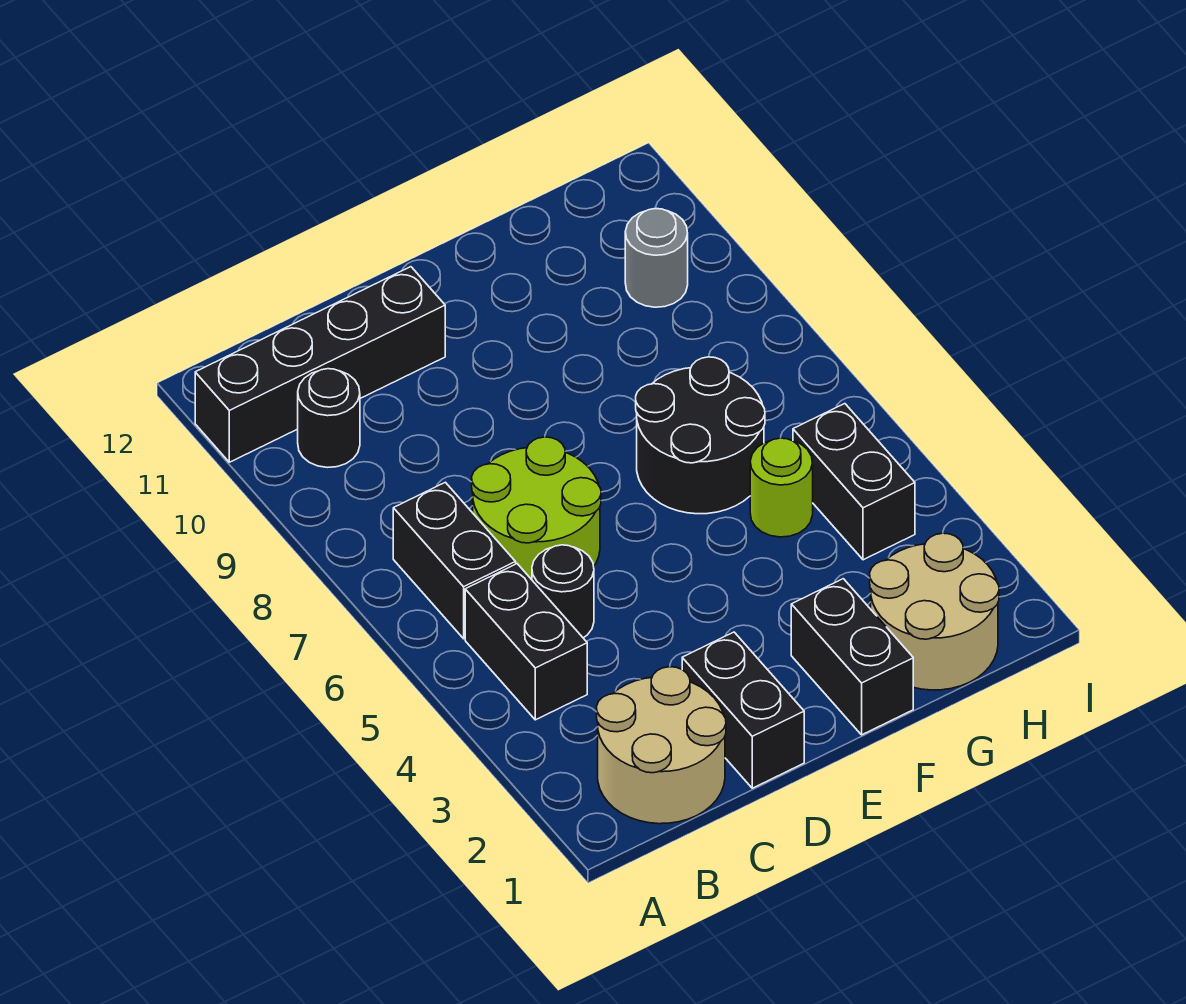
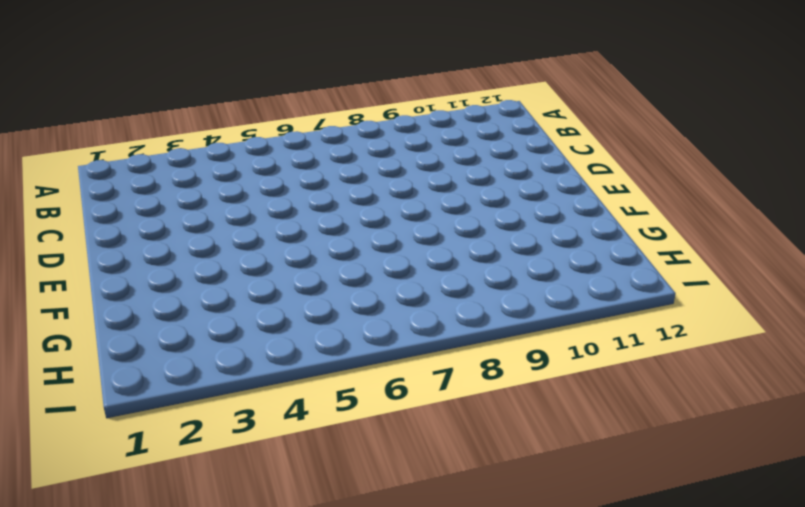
none -> black 1x4 brick [195,267,445,462]
none -> tan 2x2 round brick [597,667,726,824]
none -> black 1x2 brick [465,564,587,720]

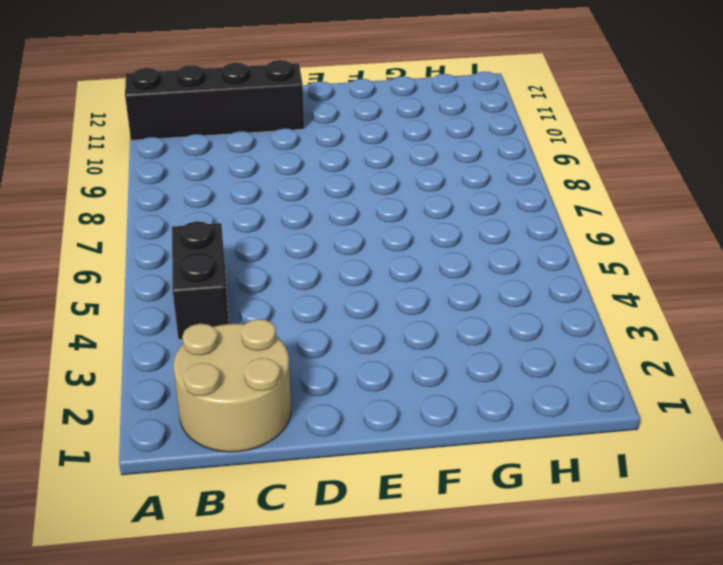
none -> black 1x2 brick [393,482,516,639]
none -> black 1x1 round brick [298,369,360,467]
none -> black 1x1 round brick [532,545,594,638]

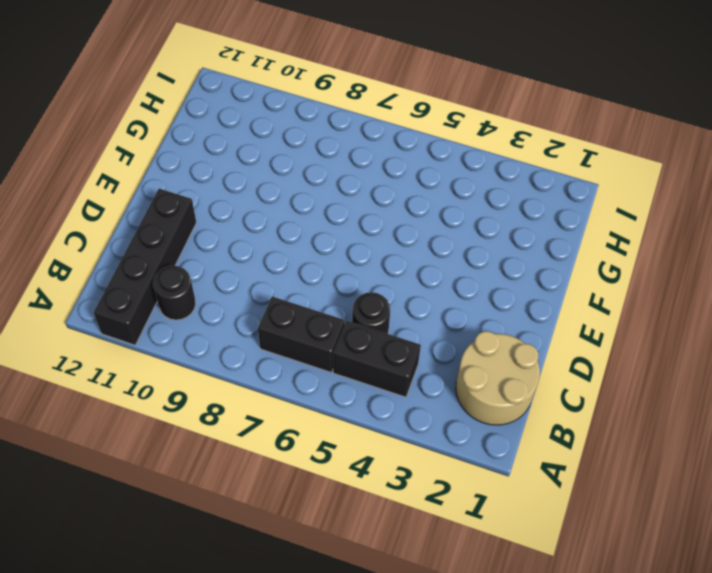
none -> lime 2x2 round brick [472,437,601,580]
none -> black 1x2 brick [682,632,804,788]
none -> black 1x2 brick [791,579,913,735]

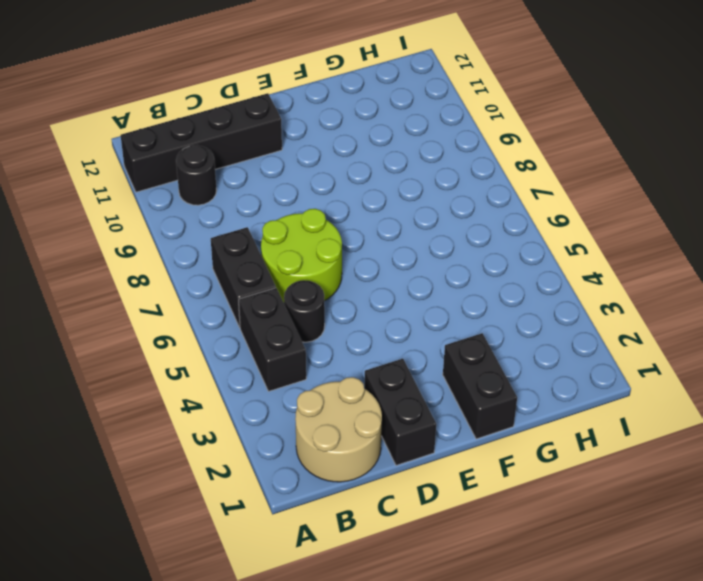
none -> black 2x2 round brick [636,357,765,514]
none -> tan 2x2 round brick [870,533,999,690]
none -> lime 1x1 round brick [750,438,813,537]

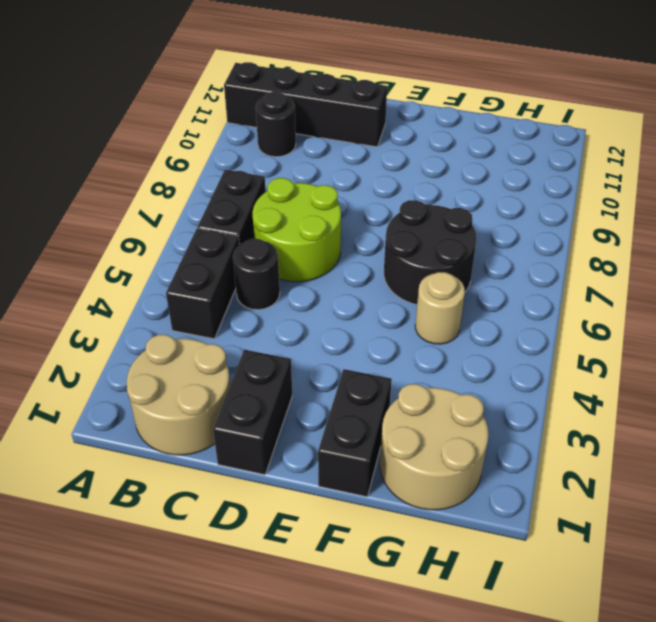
tan 1x1 round brick [415,272,465,344] -> lime 1x1 round brick [750,438,813,537]
none -> black 1x2 brick [793,404,915,560]
none -> grey 1x1 round brick [625,209,688,307]

